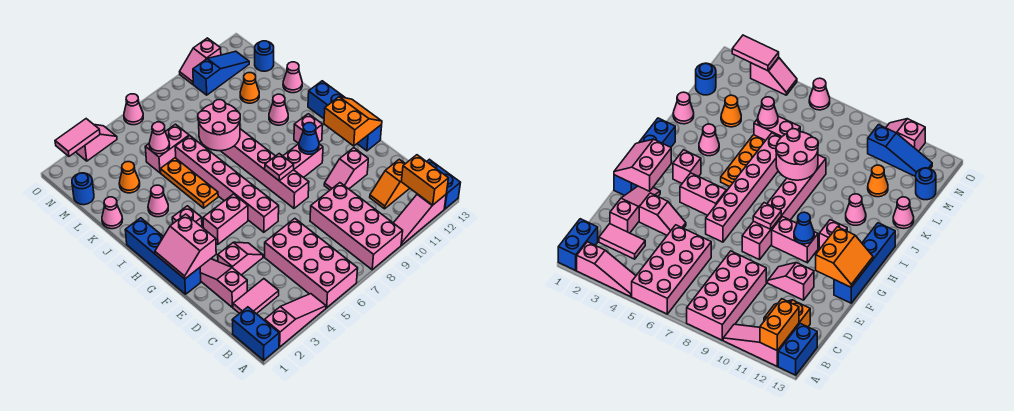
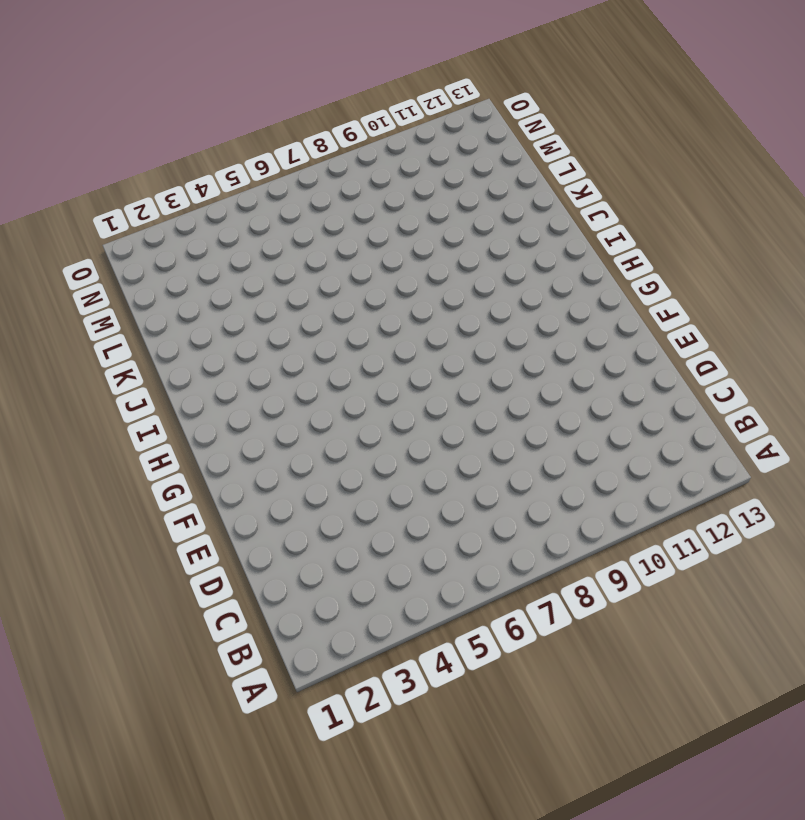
none -> blue 1x2 brick [232,307,279,360]
none -> pink 1x3 slope [265,294,326,347]
none -> pink 2x4 brick [265,219,358,308]
none -> pink 2x4 brick [310,183,403,270]

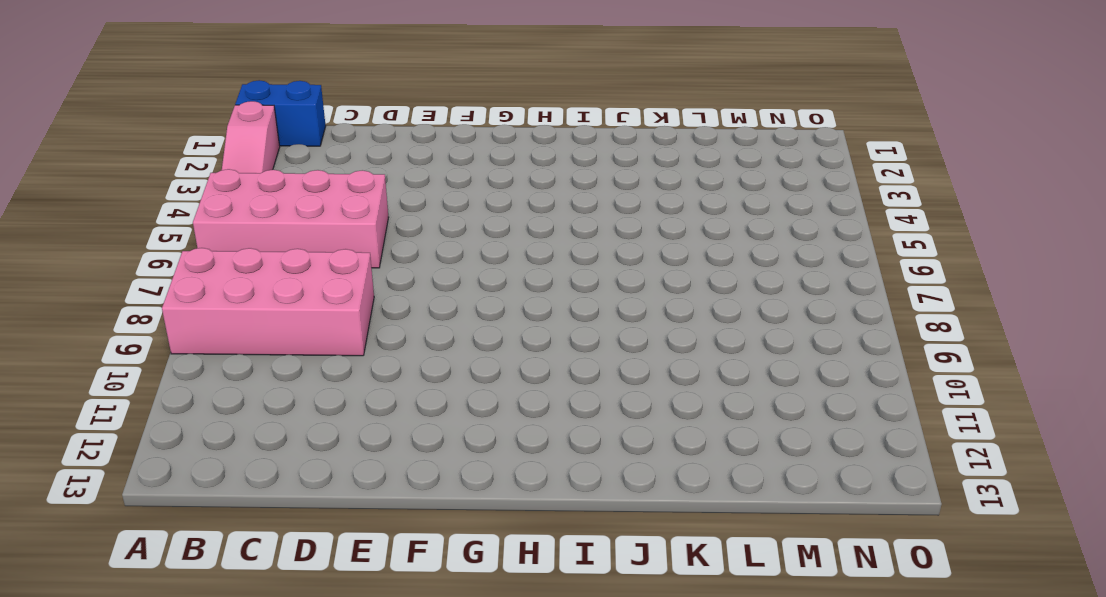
none -> pink 1x3 slope [394,194,446,245]
none -> blue 1x2 brick [427,159,460,209]
none -> pink 1x2 tile [233,279,279,314]
none -> orange 1x2 slope [370,159,410,209]

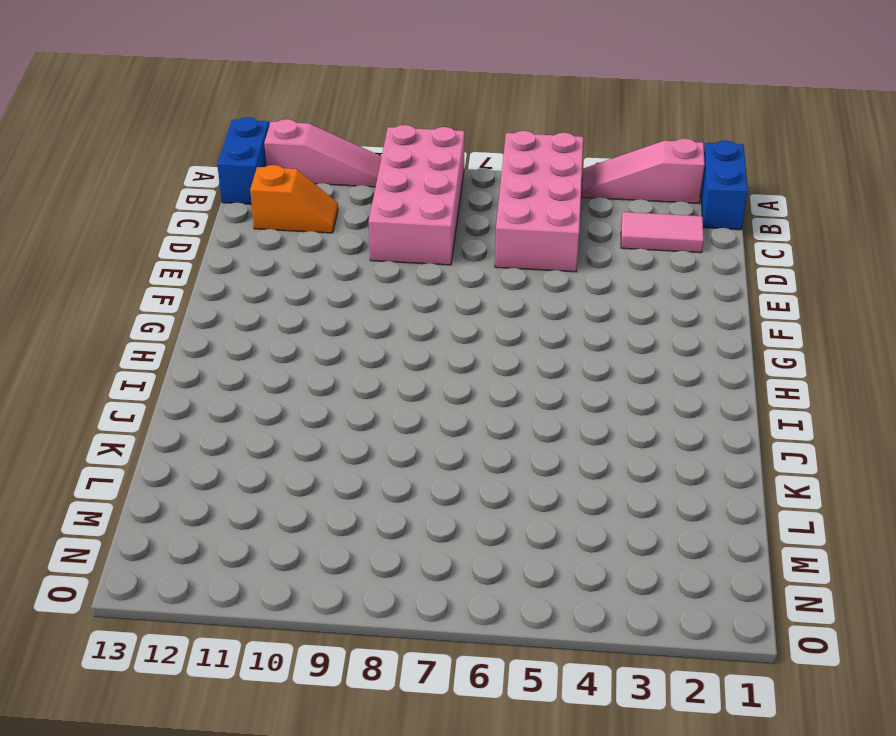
none -> pink 1x3 slope [200,259,247,307]
none -> pink 1x2 slope [218,242,263,275]
none -> pink 1x2 slope [324,148,368,190]
none -> blue 1x4 brick [125,218,201,294]

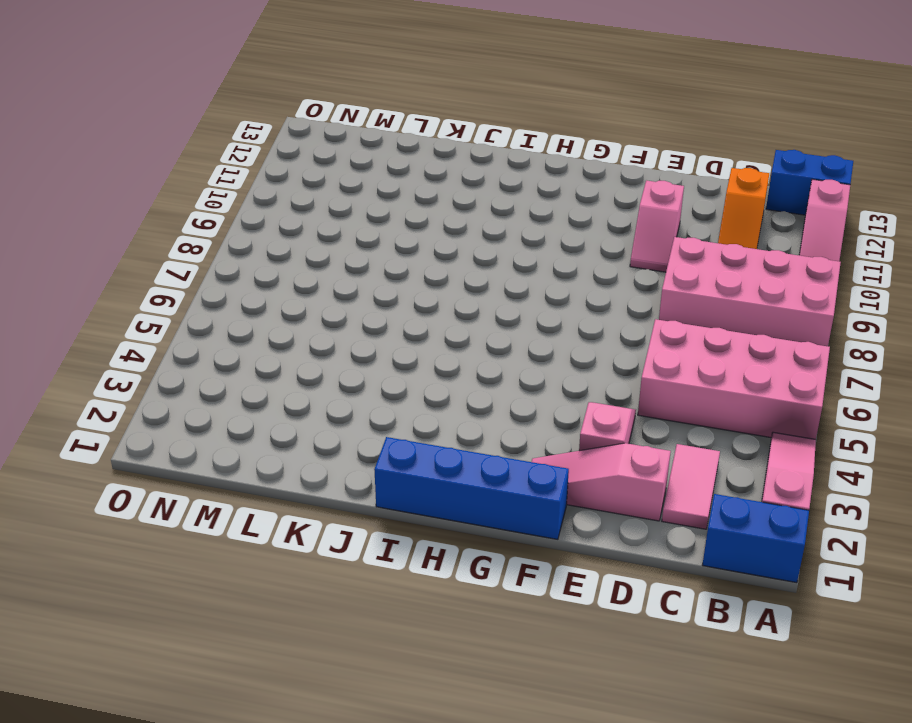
none -> pink 1x6 brick [175,136,279,232]
none -> pink 1x6 brick [221,129,309,208]
none -> blue 1x4 brick [308,81,382,151]
none -> pink 1x2 brick [203,194,248,244]

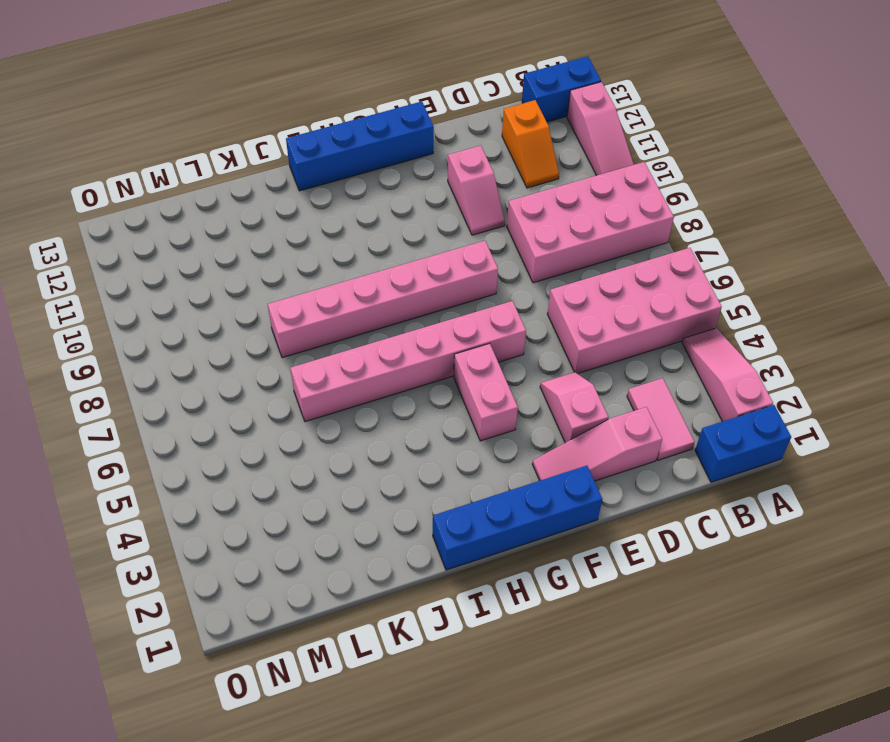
none -> pink 1x2 brick [283,144,323,178]
none -> pink 1x1 brick [172,206,202,227]
none -> pink 1x1 brick [294,114,323,144]
none -> orange 1x3 plate [161,158,218,208]

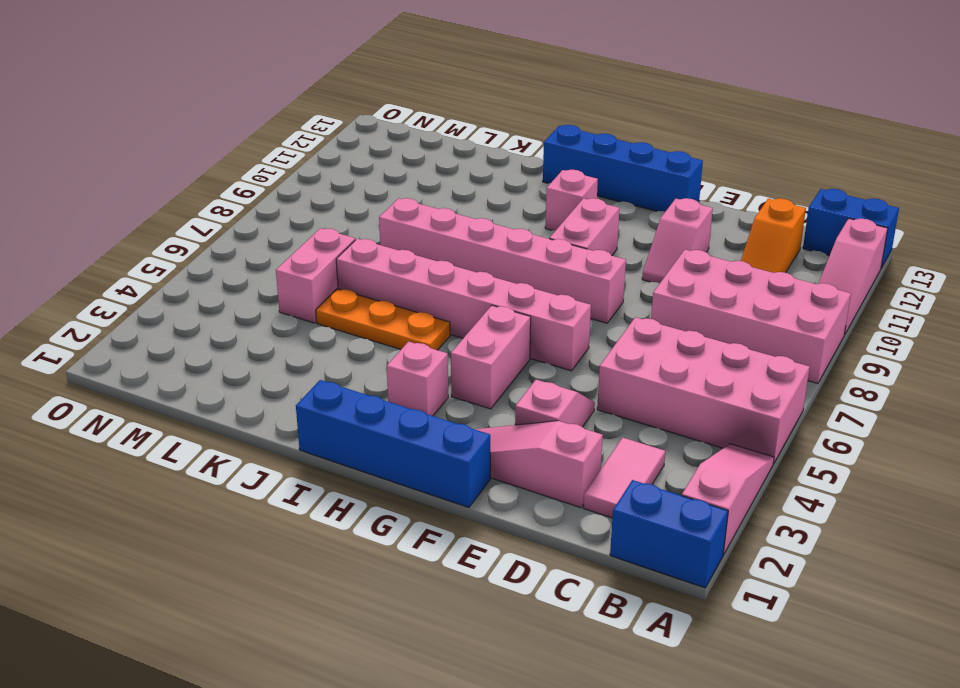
none -> pink 1x1 cone [148,185,168,217]
none -> pink 1x1 cone [269,94,288,125]
none -> pink 1x1 cone [102,197,123,229]
none -> pink 1x1 cone [283,62,302,93]

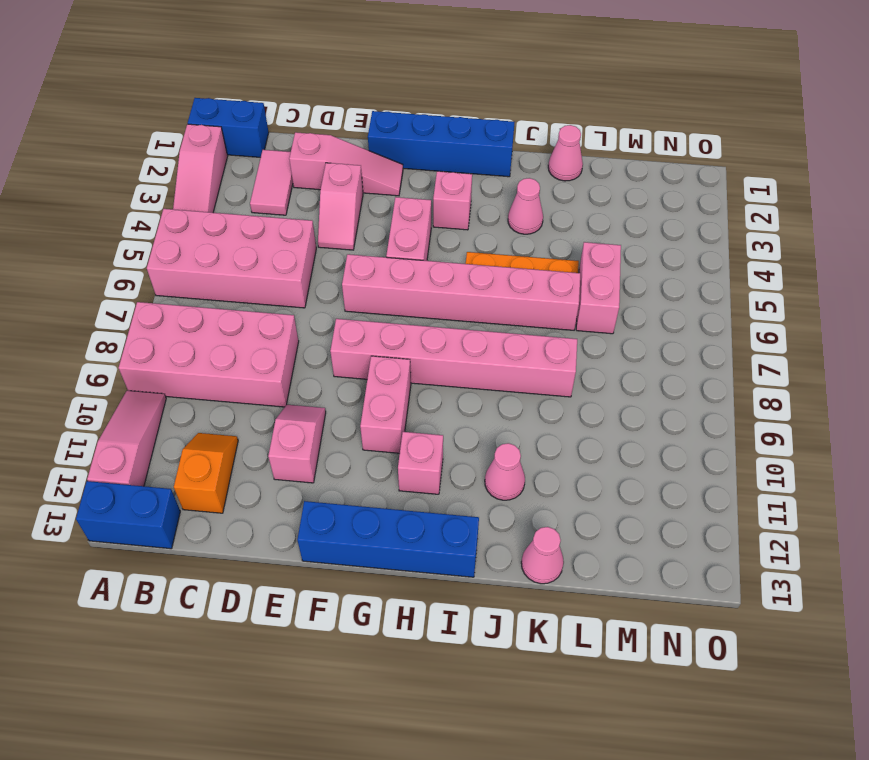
none -> orange 1x1 cone [119,162,140,193]
none -> orange 1x1 cone [240,73,259,103]
none -> blue 1x1 round brick [72,173,94,205]
none -> blue 1x1 round brick [255,41,274,71]

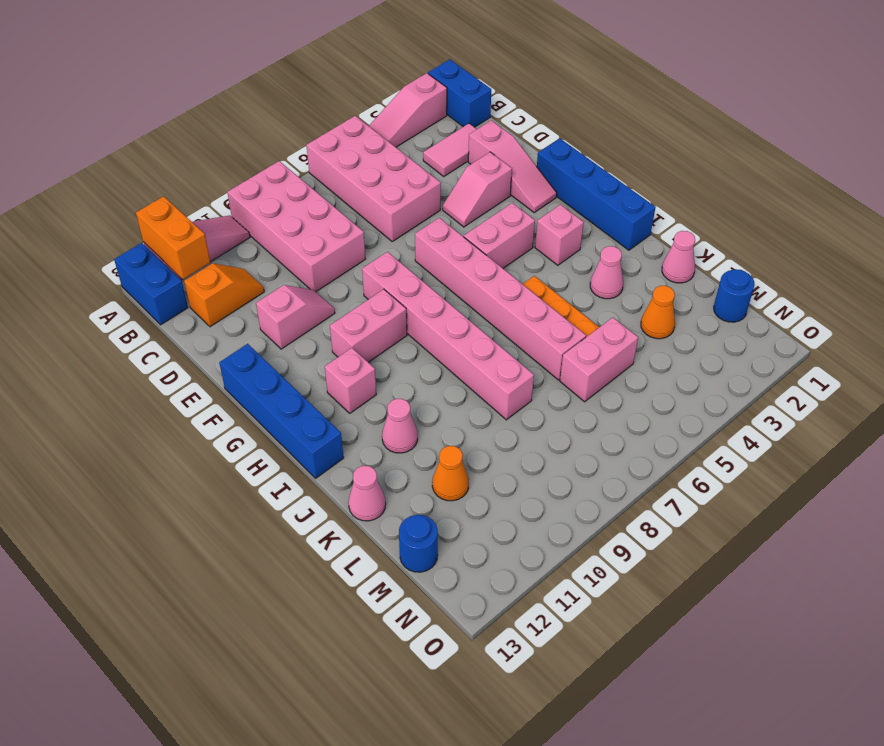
none -> blue 1x3 slope [193,51,249,95]
none -> pink 1x2 slope [76,125,117,161]
none -> pink 1x1 cone [124,94,143,125]
none -> pink 1x2 slope [180,38,221,84]

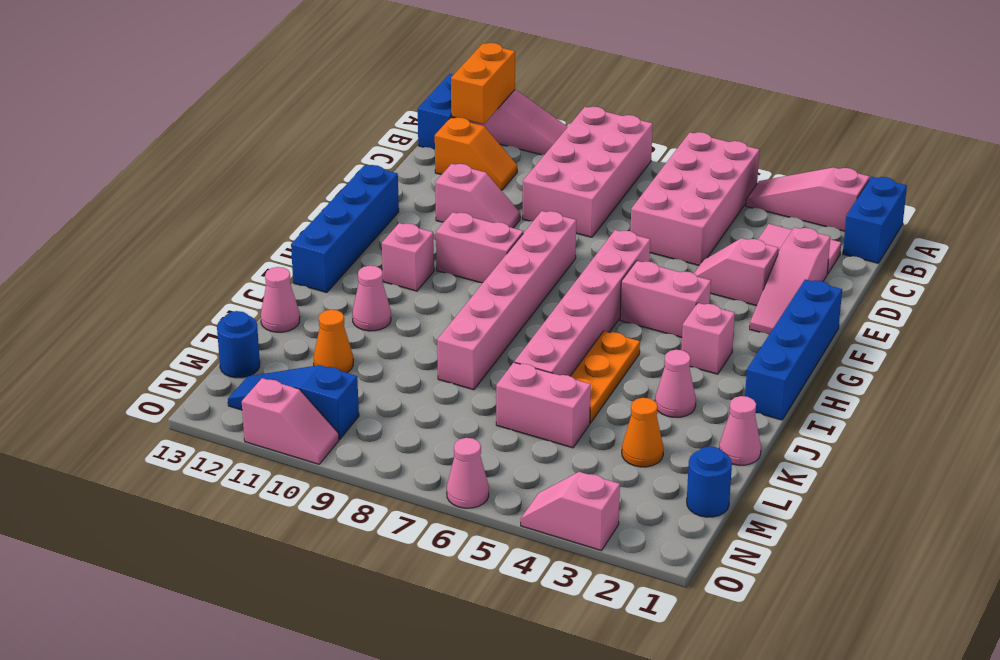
none -> pink 2x2 slope [155,214,216,279]
none -> orange 2x2 slope [324,97,382,146]
none -> pink 1x1 plate [265,154,294,180]
none -> blue 1x1 cone [299,123,319,154]

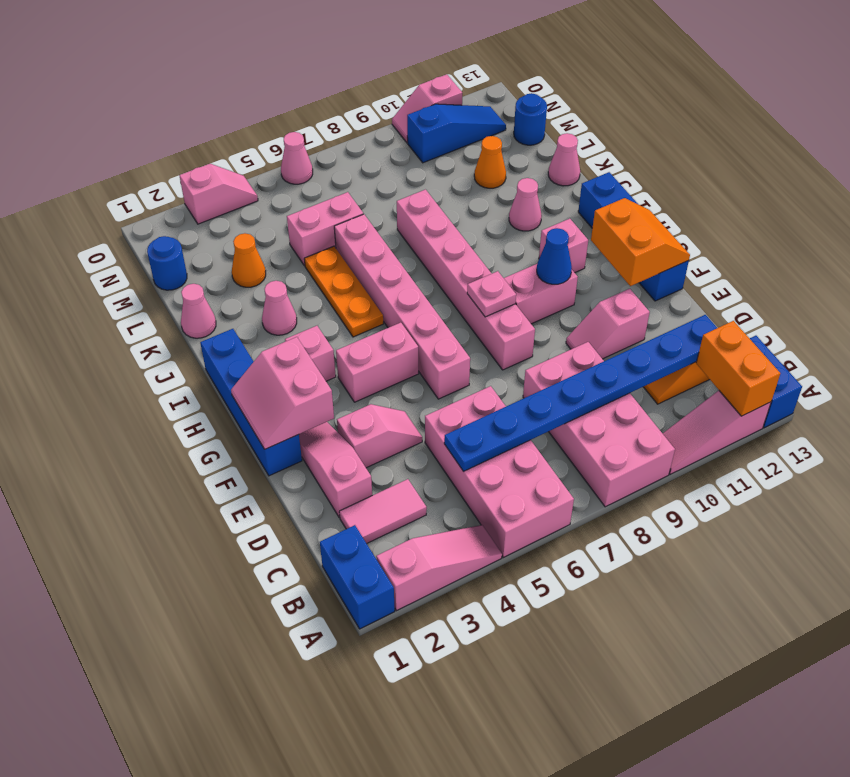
blue 1x8 plate [444,315,717,471] -> none
none -> pink 2x2 round brick [198,100,240,151]
none -> pink 1x1 cone [149,122,170,154]
none -> pink 1x2 tile [55,119,100,156]

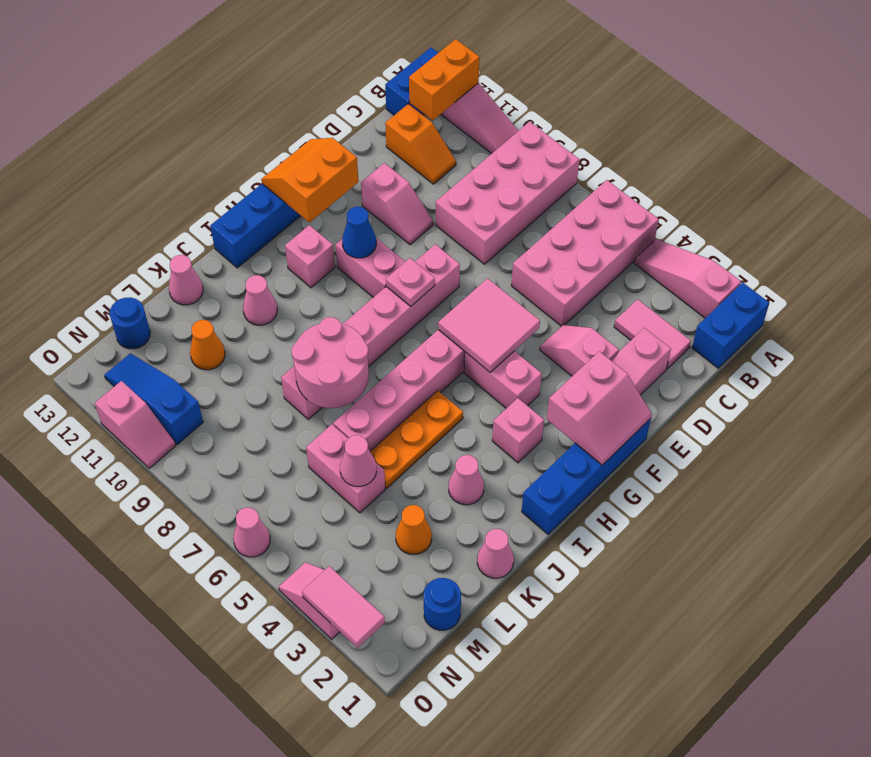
pink 2x2 tile [438,278,540,373] -> none

